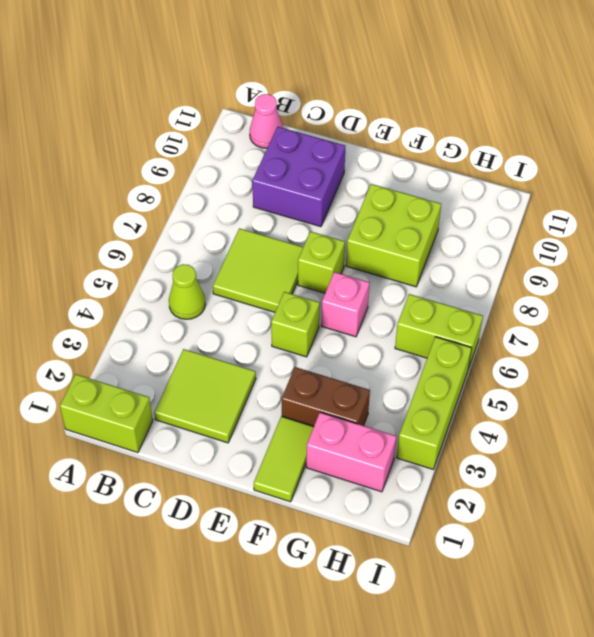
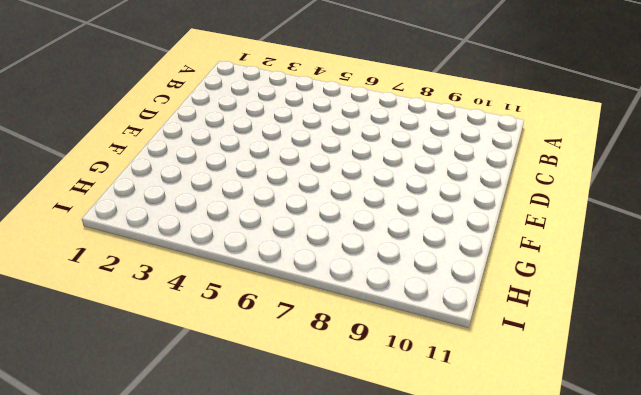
none -> lime 1x2 brick [60,374,153,453]
none -> lime 1x1 cone [169,264,205,319]
none -> pink 1x1 cone [250,94,283,148]

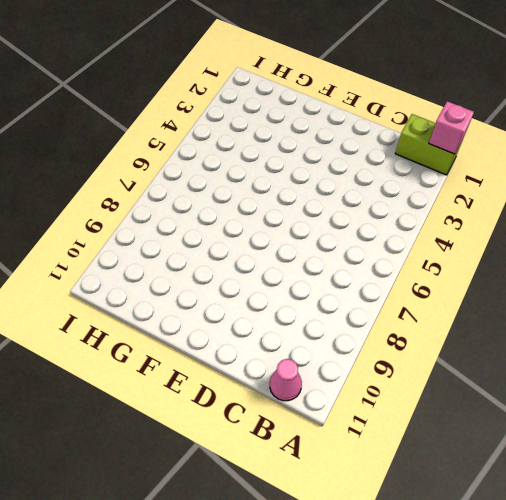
pink 1x1 brick [429,101,474,154] -> pink 1x1 brick moved to [321,272,369,337]
none -> lime 1x1 cone [169,264,205,319]
none -> lime 2x2 tile [154,349,256,443]
none -> lime 2x2 tile [213,228,303,312]

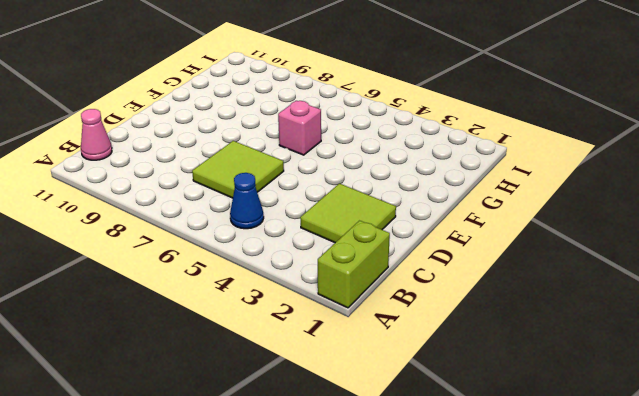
blue 1x1 cone [230,173,264,229] -> lime 1x1 cone [169,264,205,319]
none -> purple 2x2 brick [252,127,345,227]
none -> lime 1x1 brick [271,292,320,357]
none -> lime 1x1 brick [298,231,345,293]

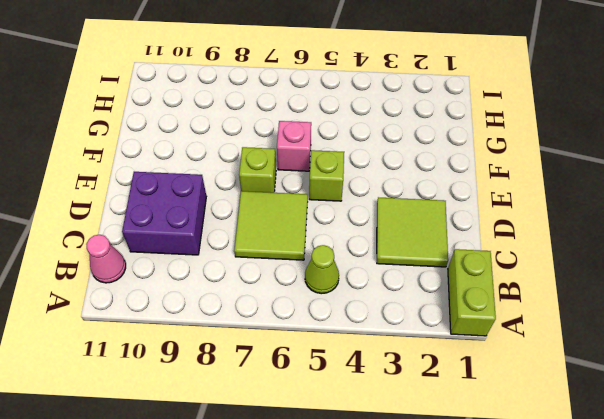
none -> lime 1x2 tile [254,416,314,502]
none -> brown 1x2 brick [282,367,370,426]
none -> lime 2x2 brick [346,184,441,287]

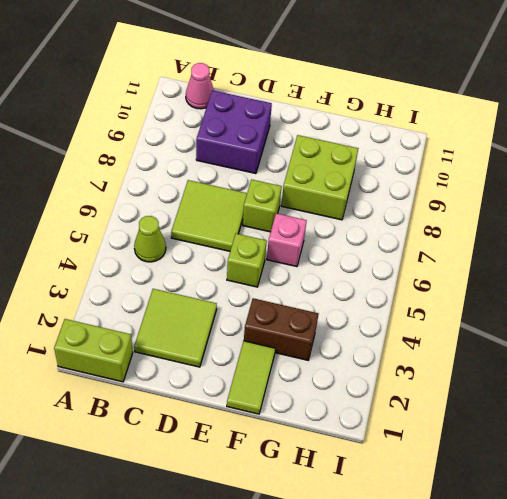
none -> pink 1x2 brick [306,412,397,492]
none -> lime 1x2 brick [395,294,483,369]
none -> lime 1x3 brick [397,337,472,469]

